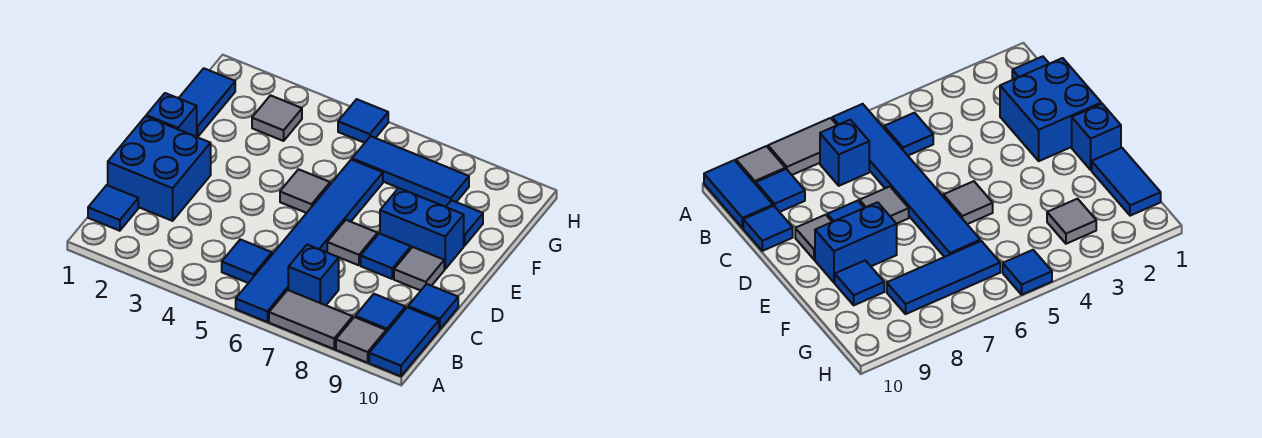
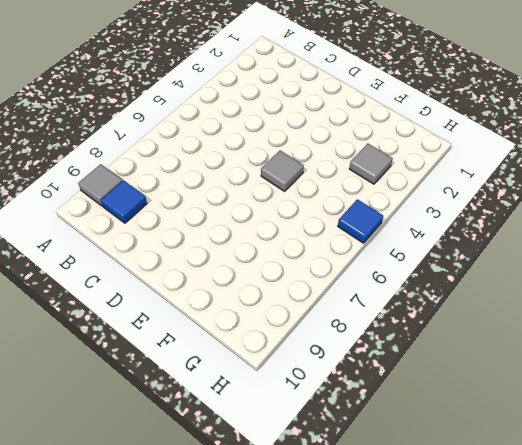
none -> blue 1x6 tile [236,160,383,322]
none -> grey 1x2 tile [269,290,353,349]
none -> blue 1x2 tile [369,307,439,376]

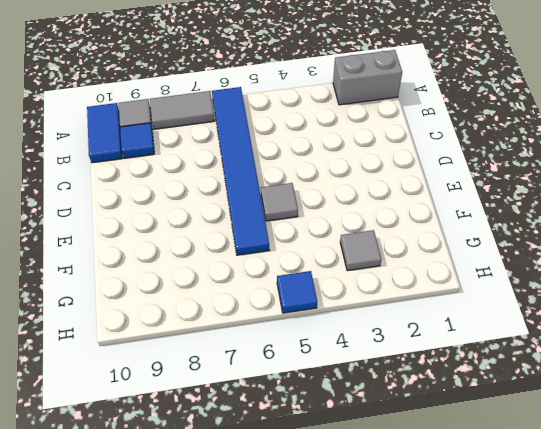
grey 1x2 brick [333,50,402,105] -> none
none -> blue 1x1 tile [88,185,138,231]
none -> blue 1x1 tile [222,239,272,283]
none -> blue 1x1 brick [288,245,339,305]

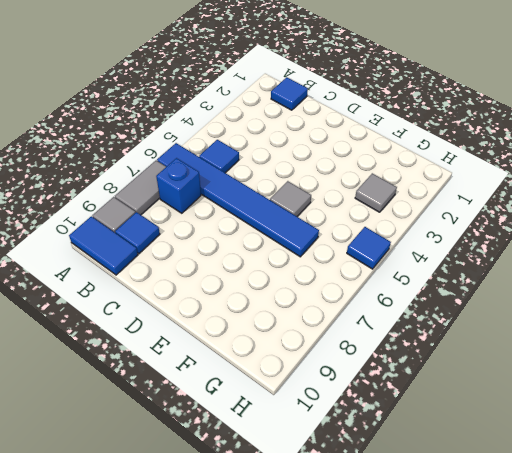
none -> blue 2x2 brick [108,116,211,221]
none -> blue 1x1 tile [408,284,458,330]
none -> grey 1x1 tile [327,220,378,265]

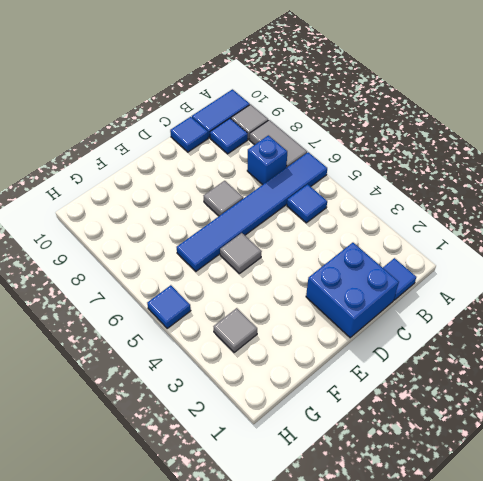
none -> blue 1x1 tile [361,233,411,279]
none -> grey 1x1 tile [394,247,444,291]
none -> blue 1x1 brick [146,93,197,137]

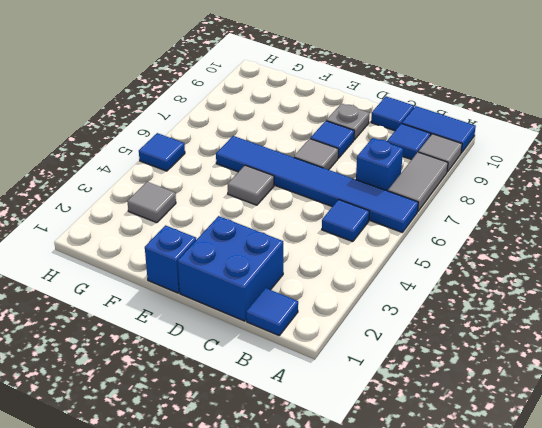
grey 1x1 plate [326,103,370,140] -> grey 1x1 tile [394,247,444,291]
none -> blue 1x2 brick [380,188,464,269]
none -> blue 1x2 tile [179,68,235,137]
none -> blue 1x1 tile [446,200,483,246]

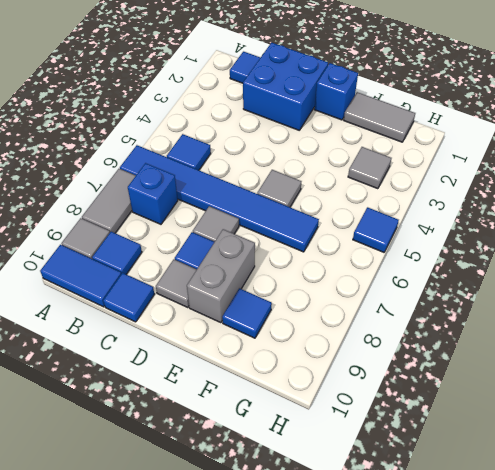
grey 1x2 brick [187,229,255,323] -> blue 1x2 brick [380,188,464,269]
grey 1x2 tile [344,92,415,142] -> blue 1x2 tile [179,68,235,137]
none -> blue 1x3 tile [352,136,469,207]

